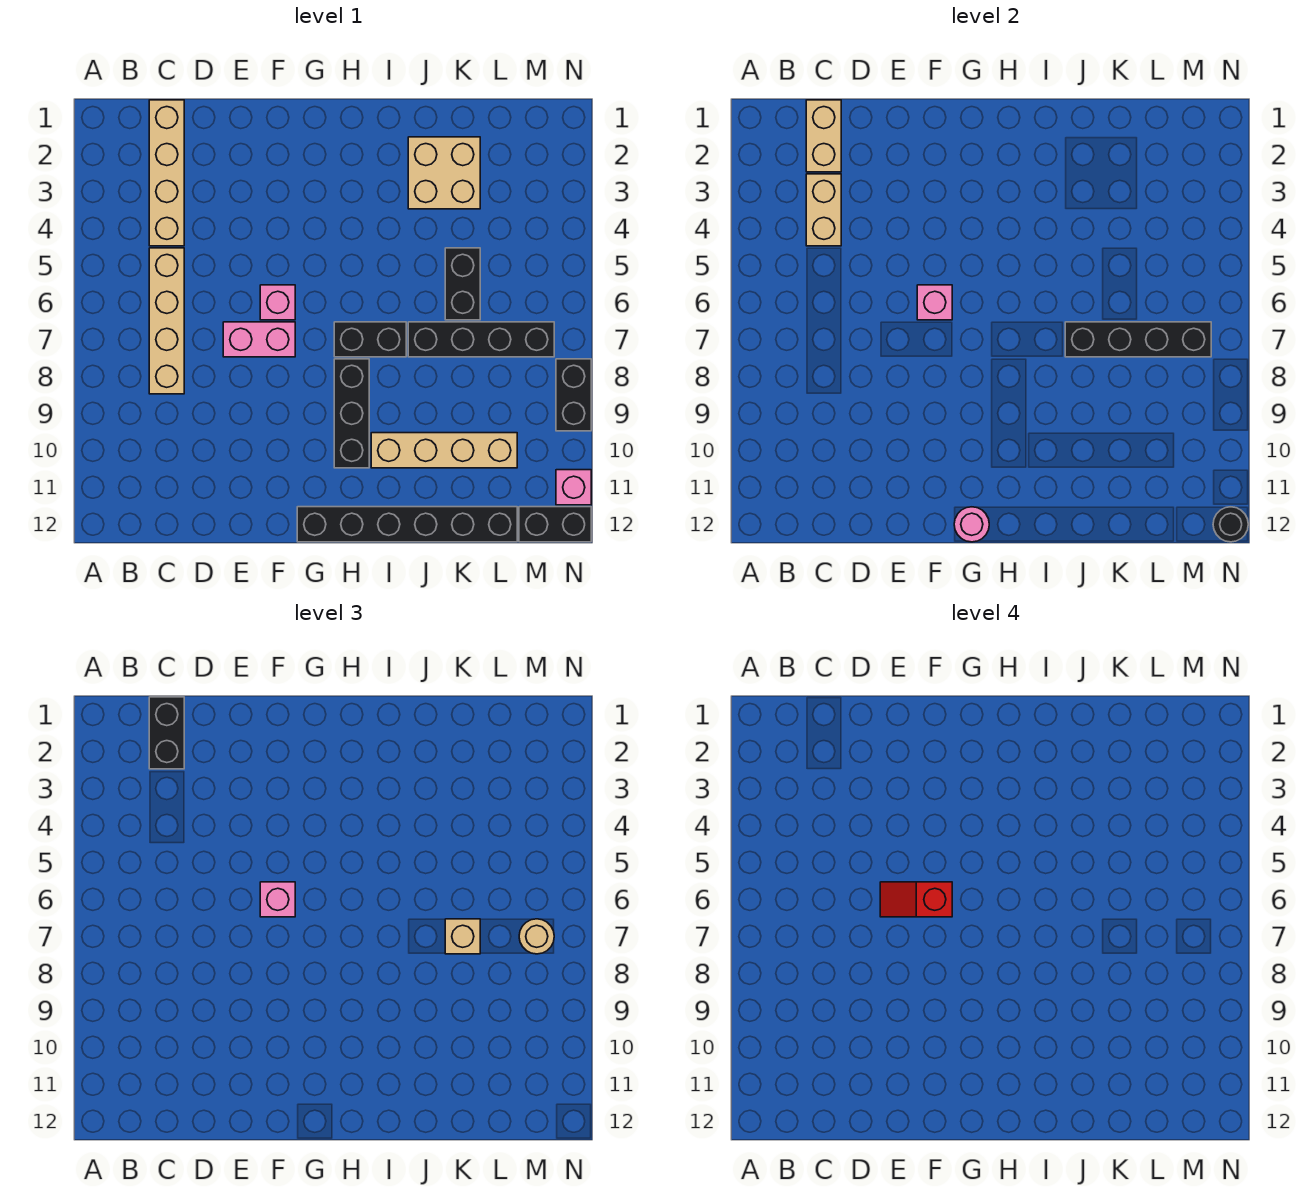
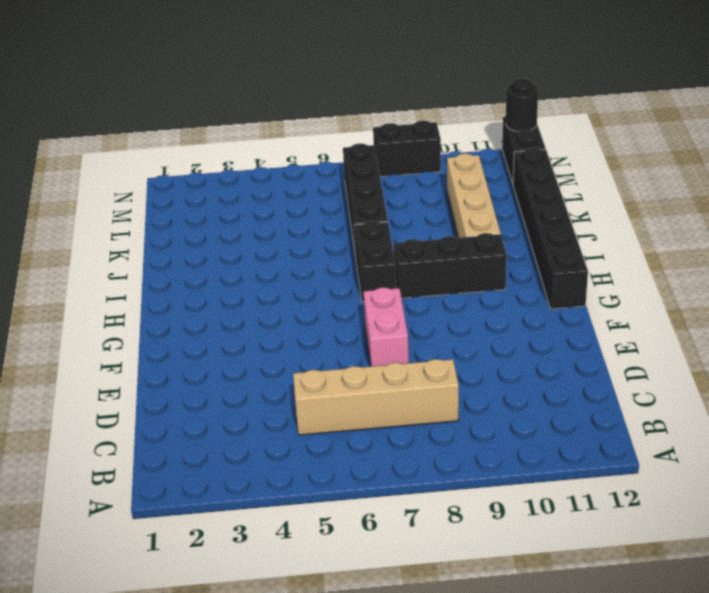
none -> tan 1x4 brick [149,100,184,246]
none -> pink 1x1 brick [260,285,295,320]
none -> tan 2x2 brick [408,137,480,209]

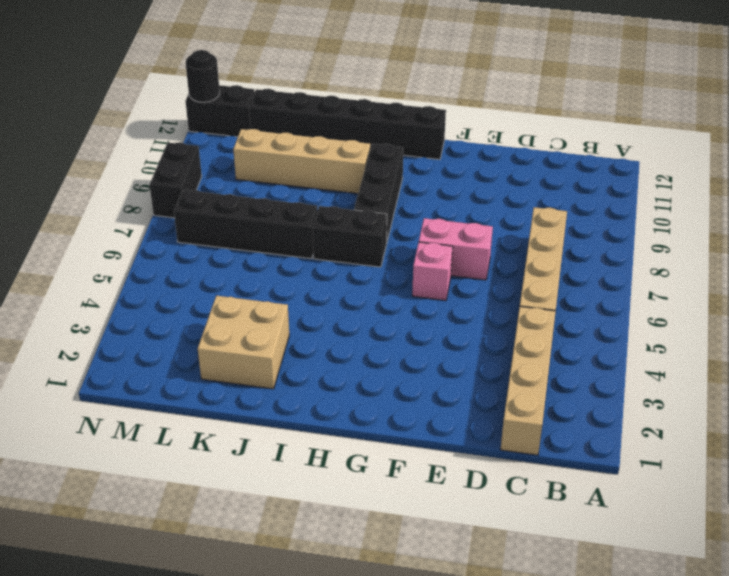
none -> black 1x2 brick [445,248,480,320]
none -> pink 1x1 brick [556,470,591,505]
none -> tan 1x2 brick [806,100,841,172]

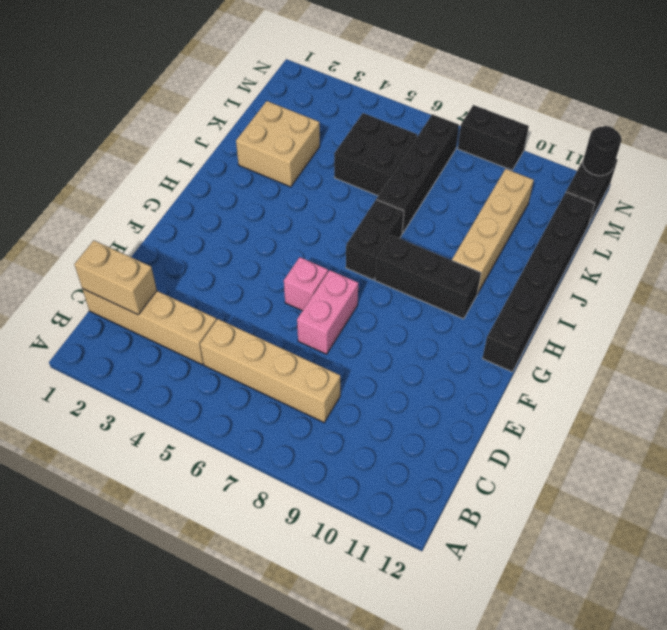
black 2x2 brick [334,113,417,196] -> black 1x2 brick [445,248,480,320]
none -> pink 1x1 brick [556,470,591,505]
none -> tan 1x2 brick [806,174,841,246]
none -> pink 1x1 brick [917,285,952,320]

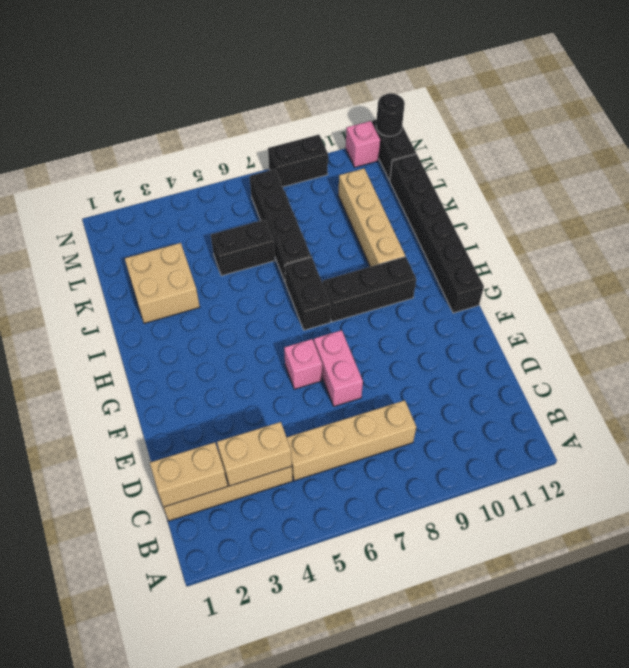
none -> pink 1x1 brick [917,285,952,320]
none -> pink 1x1 round brick [954,507,989,542]
none -> black 1x4 brick [1065,322,1211,357]

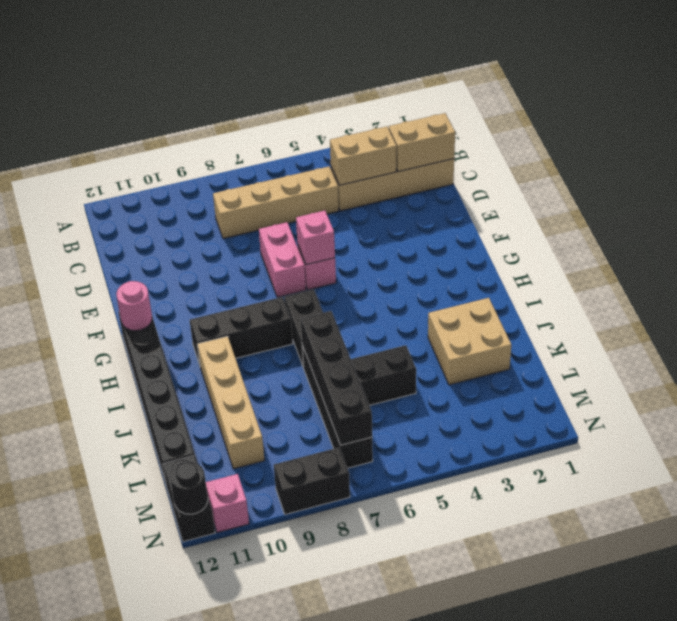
none -> black 1x2 brick [149,697,184,769]
none -> pink 1x1 brick [260,882,295,917]
none -> tan 1x1 brick [445,919,480,954]

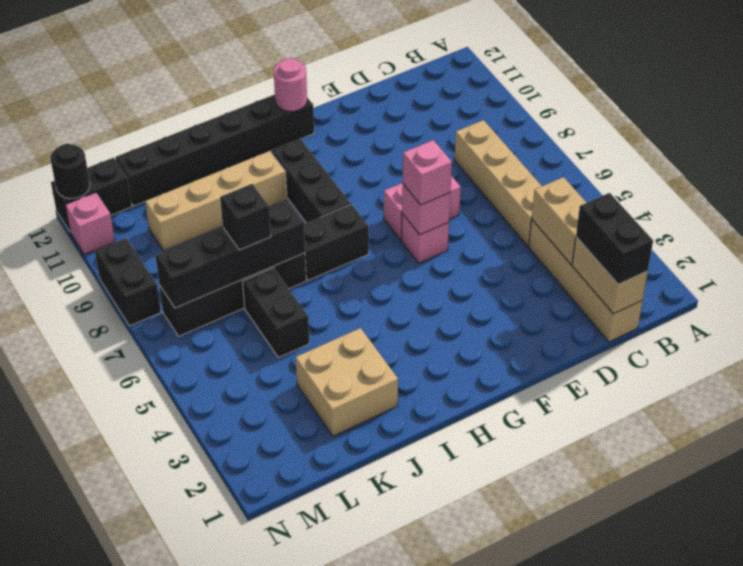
black 1x1 brick [220,184,271,250] -> tan 1x1 brick [445,919,480,954]
none -> tan 1x1 round brick [519,919,554,954]
none -> red 1x2 slope [880,882,952,917]

